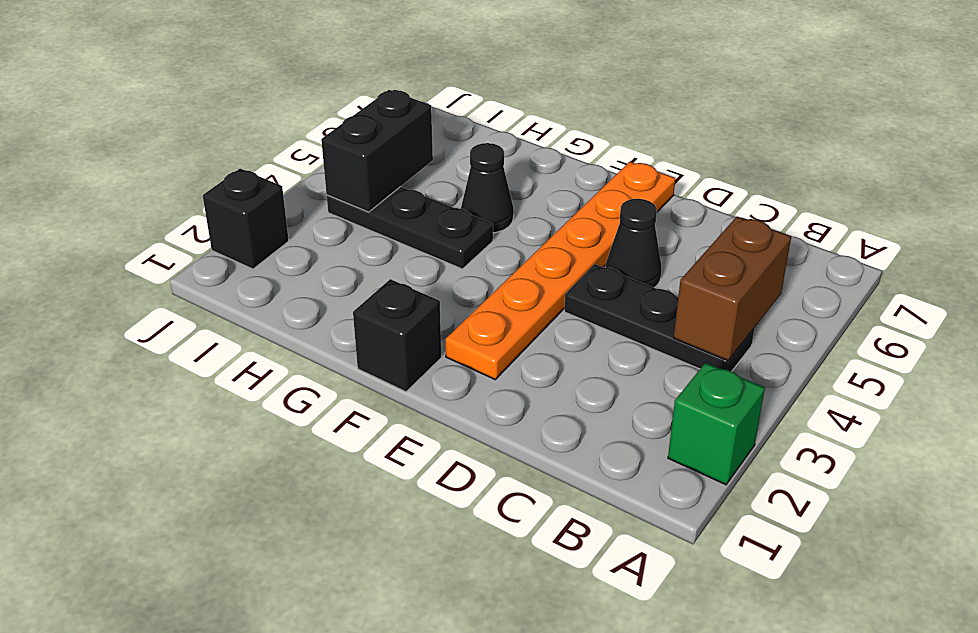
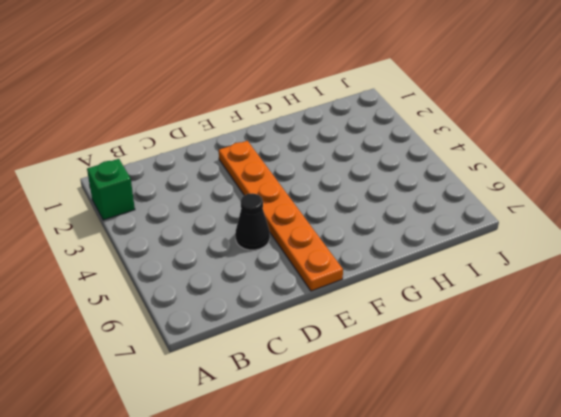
none -> black 1x3 plate [564,264,755,371]
none -> black 1x1 brick [353,279,442,392]

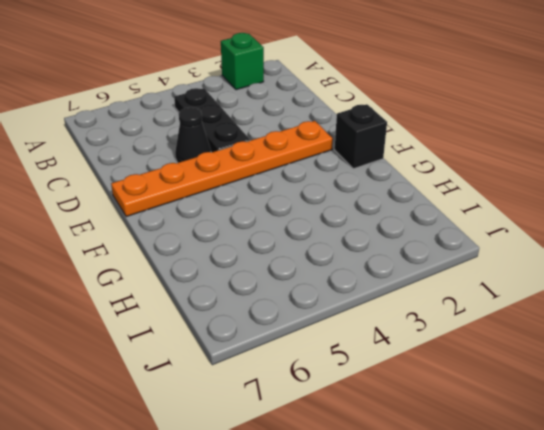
none -> black 1x3 plate [327,187,493,269]
none -> black 1x1 cone [461,143,514,233]

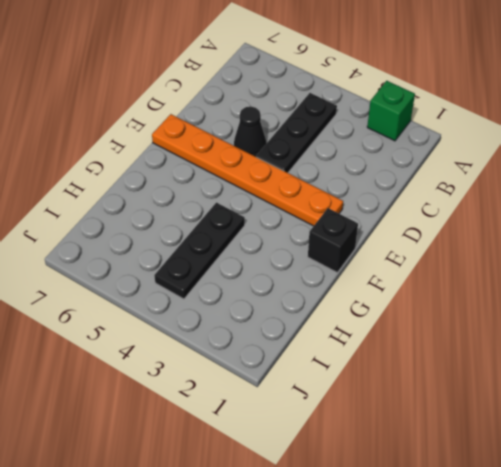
none -> black 1x1 cone [461,143,514,233]
none -> black 1x1 brick [203,169,289,269]

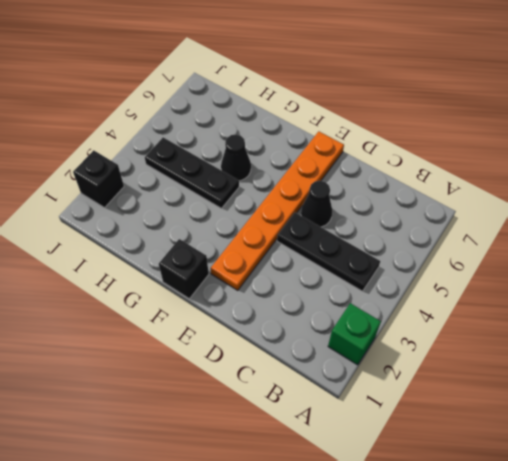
none -> brown 1x2 brick [674,216,791,361]
none -> black 1x2 brick [321,90,433,212]

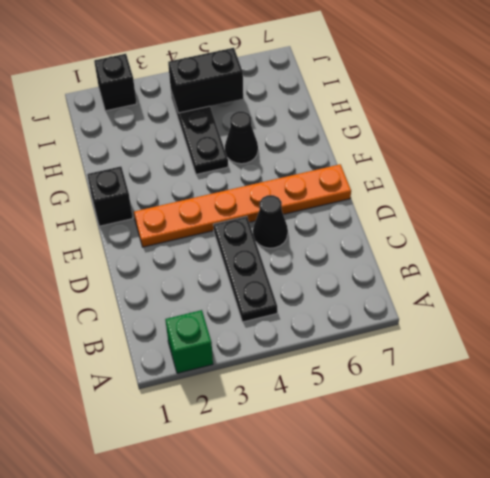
none -> brown 1x2 brick [674,216,791,361]

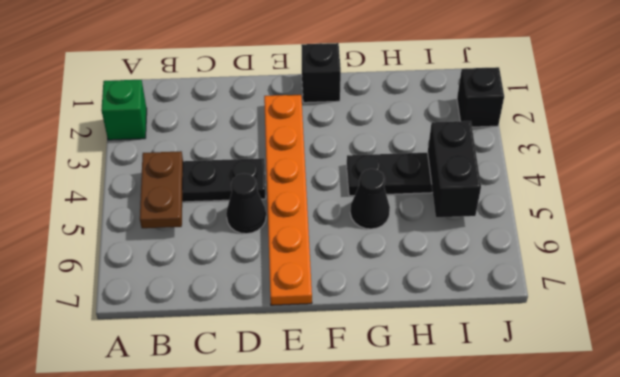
brown 1x2 plate [140,151,183,228] -> brown 1x2 brick [674,216,791,361]

